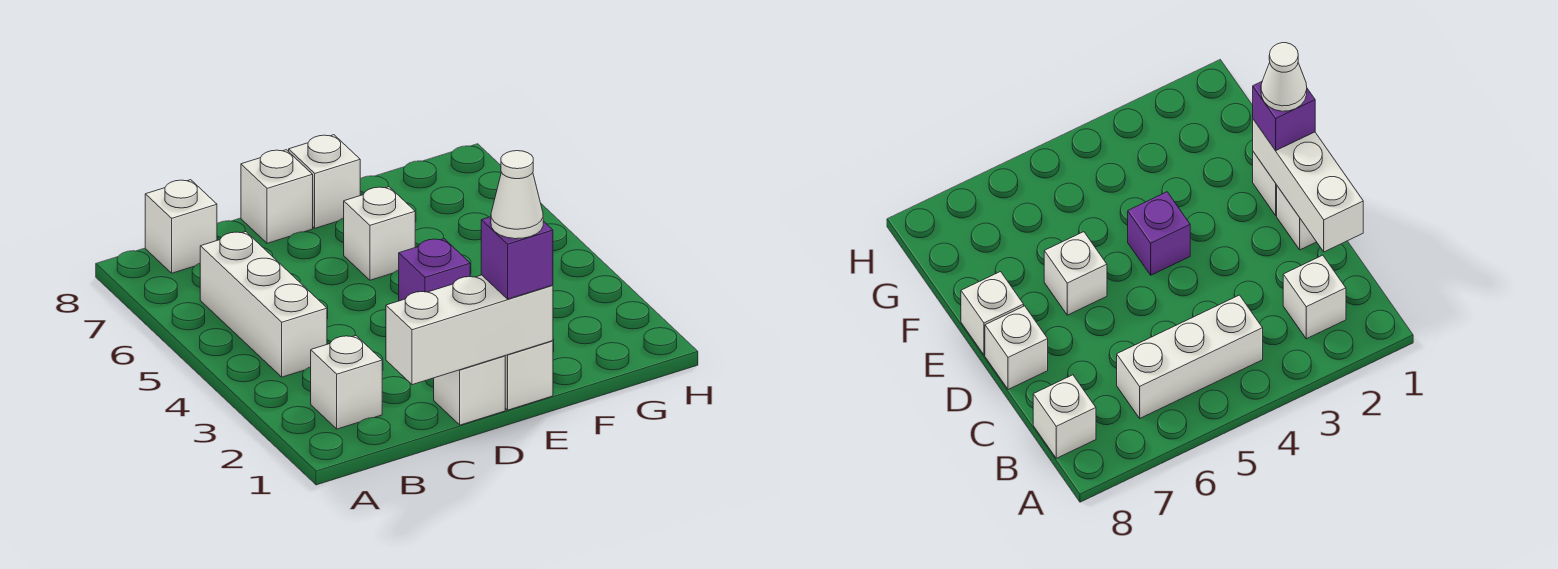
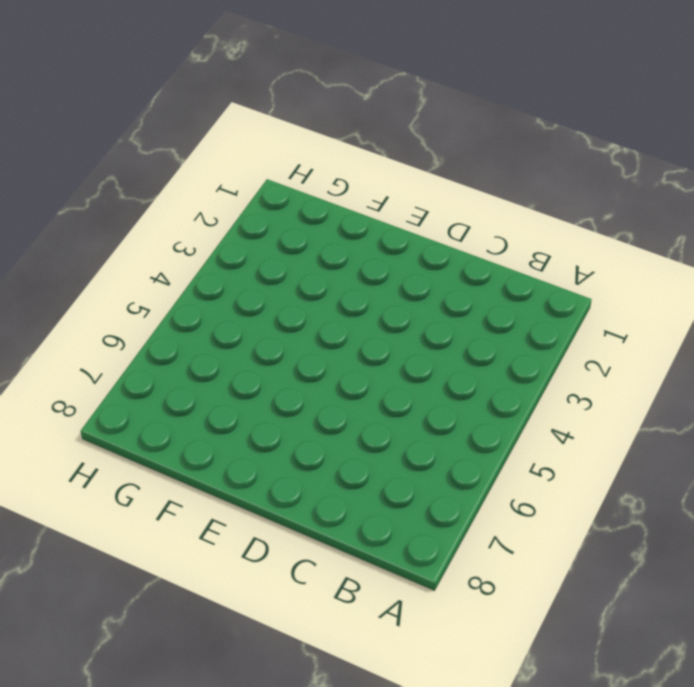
none -> white 1x1 brick [311,335,382,429]
none -> white 1x3 brick [200,232,327,377]
none -> white 1x1 brick [145,180,217,273]

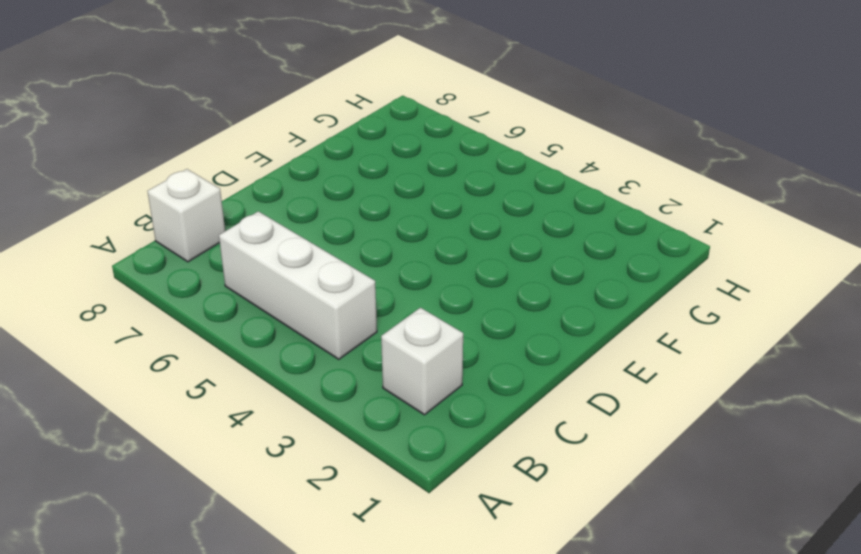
none -> white 1x1 brick [434,356,505,425]
none -> white 1x1 brick [241,150,313,243]
none -> white 1x1 brick [505,341,553,410]

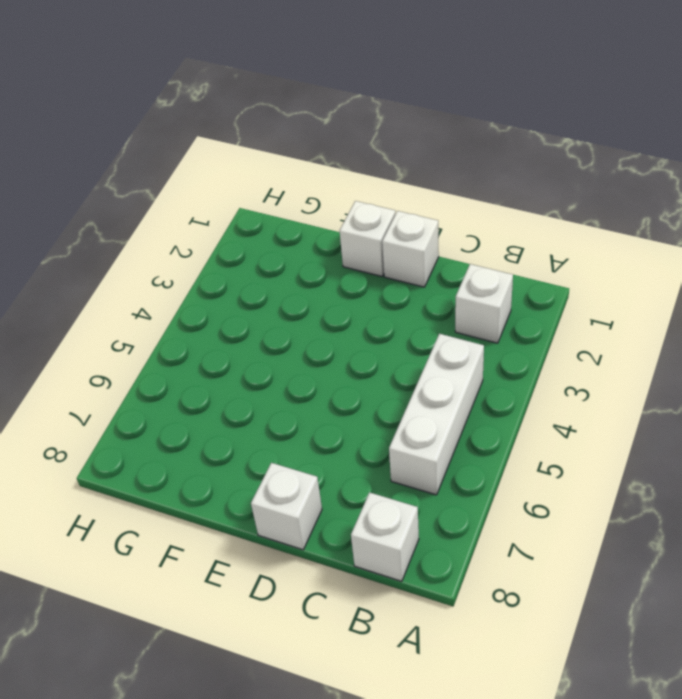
none -> purple 1x1 brick [399,239,470,301]
none -> white 1x1 brick [344,187,415,280]
none -> white 1x1 brick [289,135,360,228]

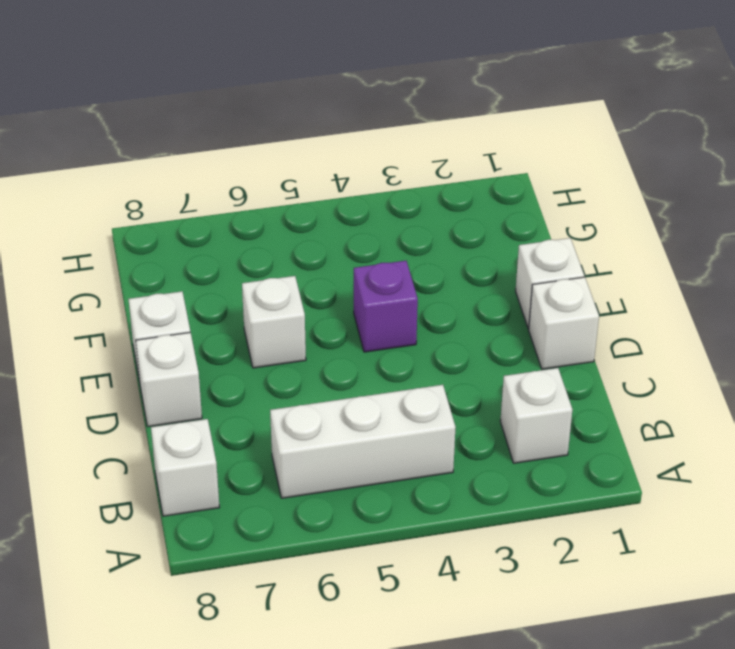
none -> white 1x3 brick [386,275,553,385]
none -> purple 1x1 brick [481,217,553,299]
none -> white 1x1 cone [491,151,543,239]

